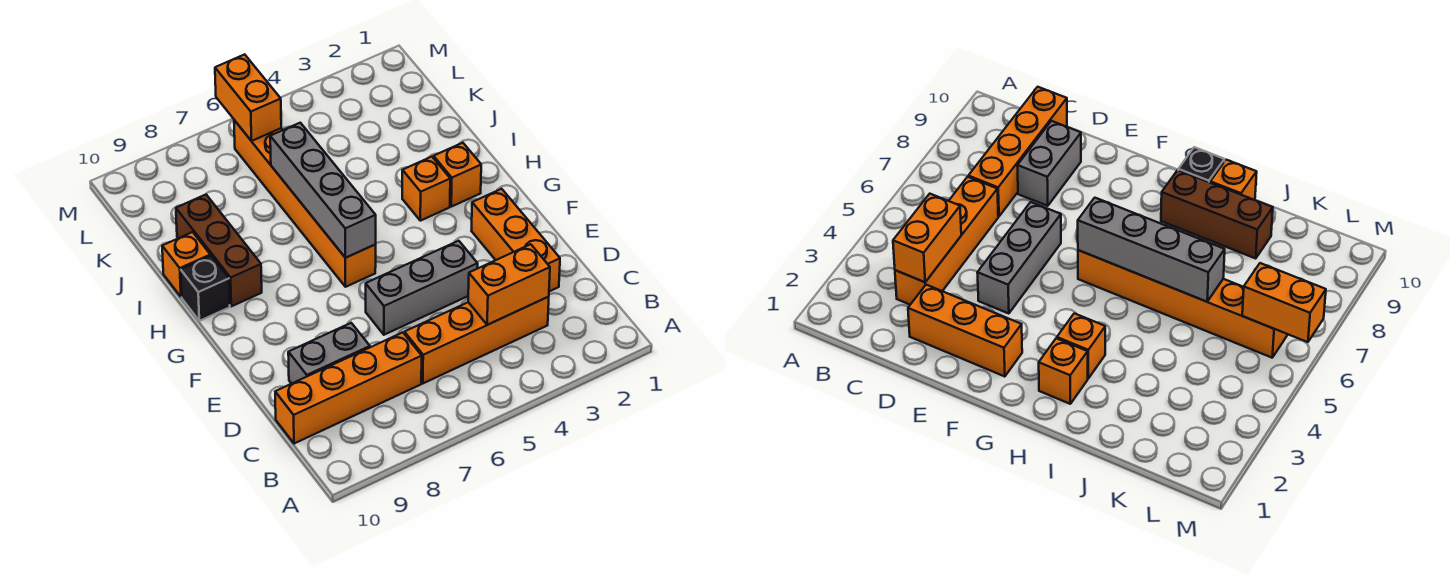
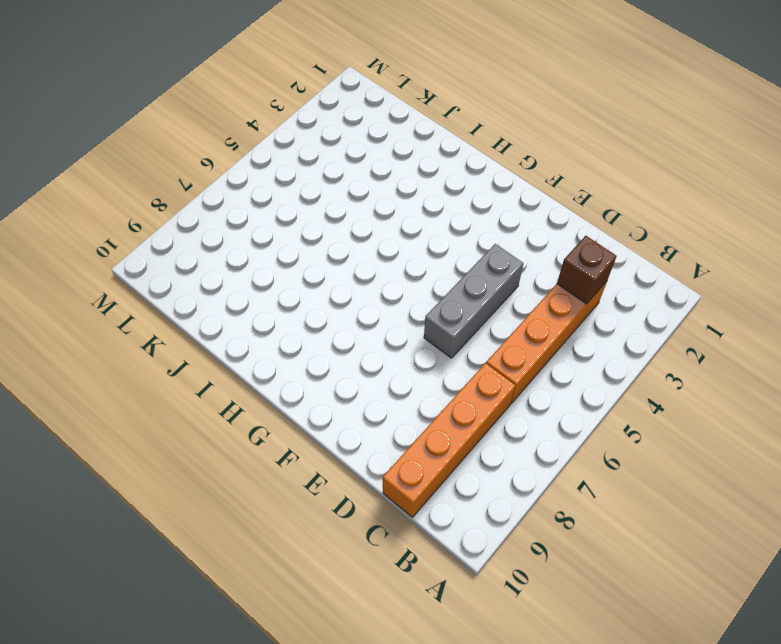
brown 1x1 brick [557,236,616,304] -> orange 1x2 brick [468,244,550,325]
none -> orange 1x3 brick [472,189,560,291]
none -> grey 1x2 brick [288,323,370,384]
none -> orange 1x6 brick [234,120,376,287]

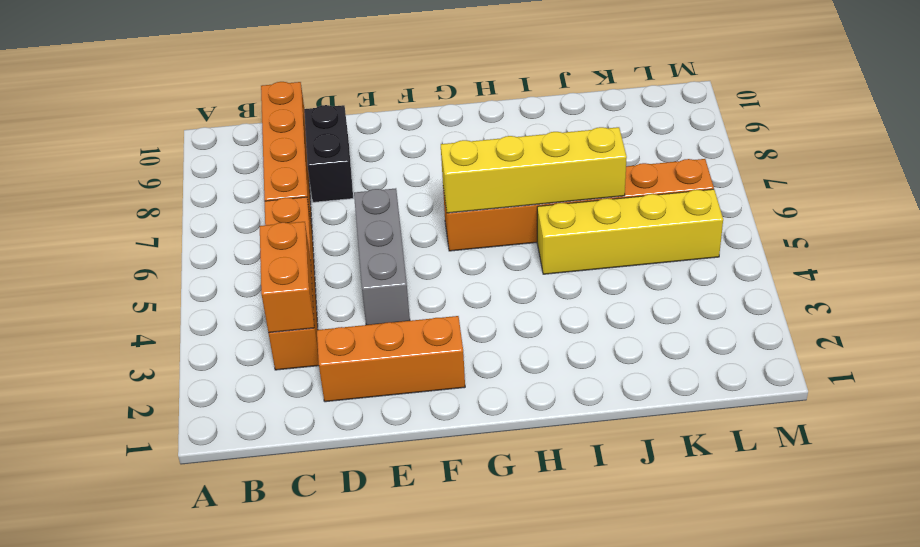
black 1x2 brick [304,105,353,202] -> grey 1x2 brick [288,323,370,384]
yellow 1x4 brick [441,127,627,213] -> grey 1x4 brick [270,123,376,258]
yellow 1x4 brick [537,189,723,274] -> none
none -> orange 1x1 brick [434,143,481,207]
none -> orange 1x1 brick [402,157,450,221]
none -> brown 1x3 brick [176,194,262,306]

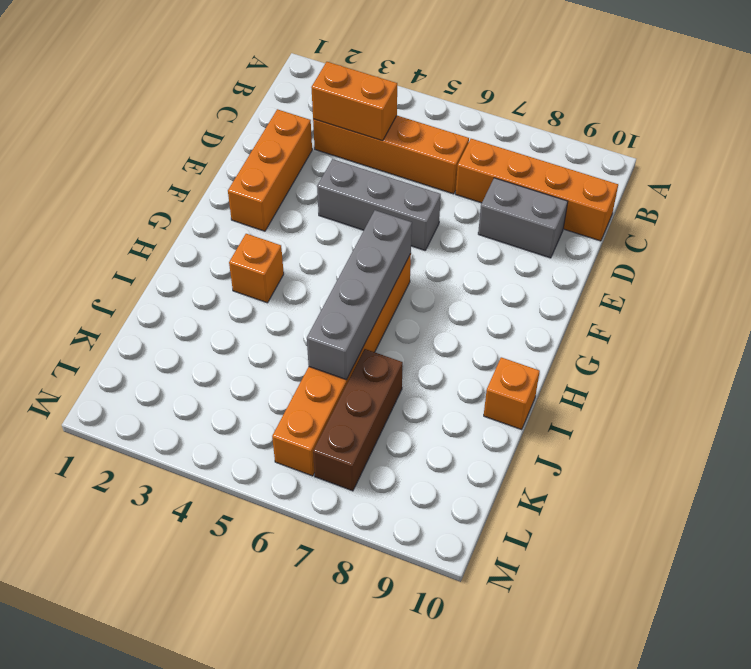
brown 1x3 brick [313,349,403,491] -> brown 1x3 brick moved to [176,194,262,306]
none -> orange 1x1 brick [434,143,481,207]
none -> black 1x1 brick [181,256,230,321]
none -> orange 1x2 brick [215,54,281,141]

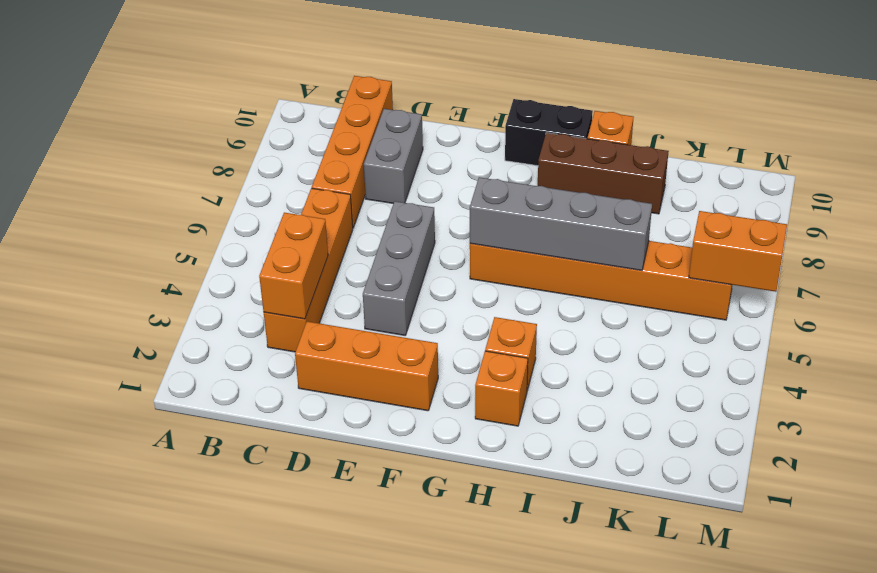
black 1x2 brick [505,99,593,166] -> black 1x1 brick [181,256,230,321]

